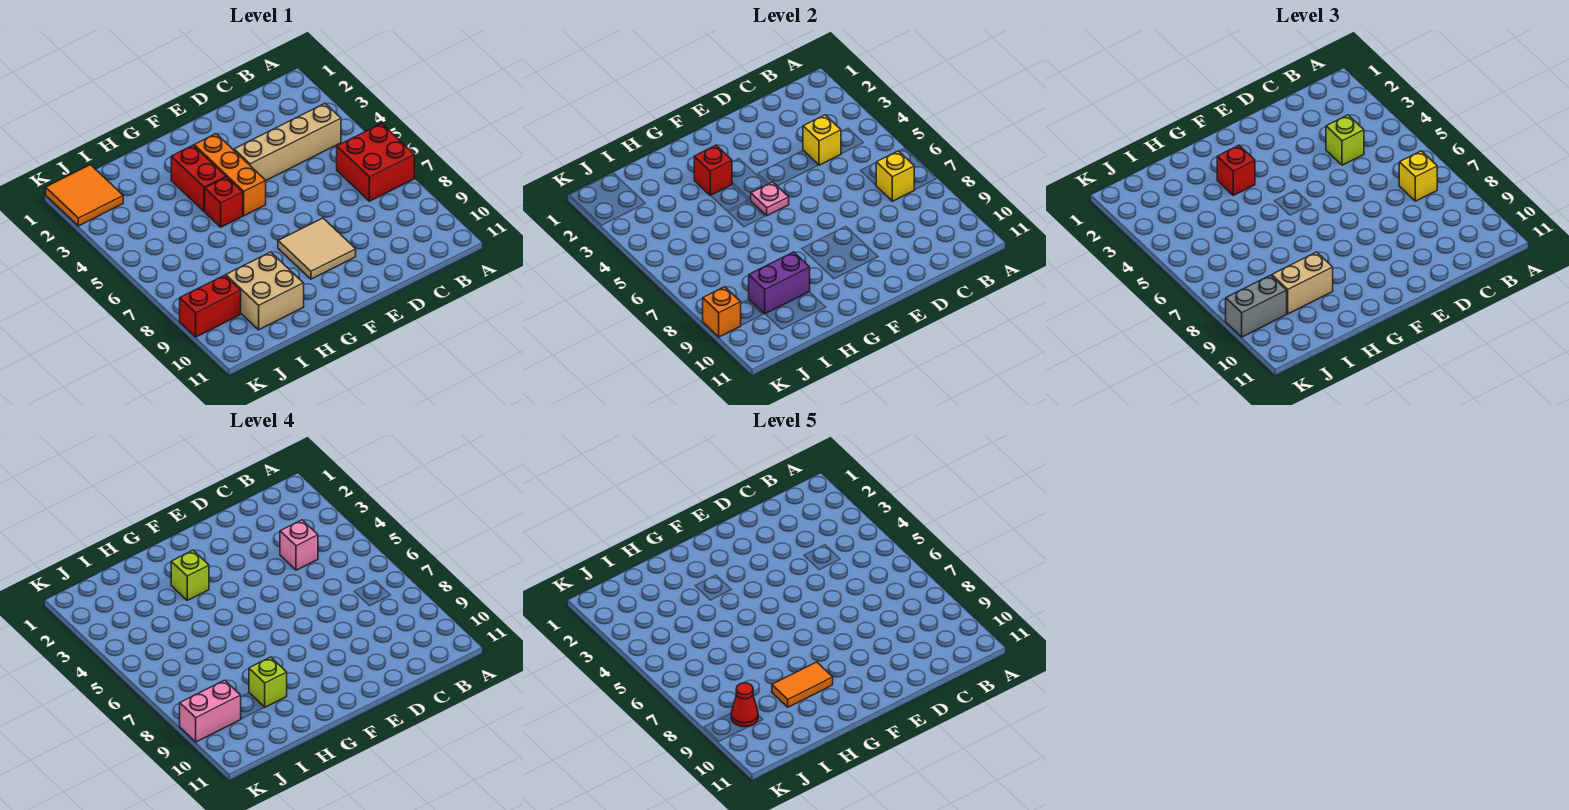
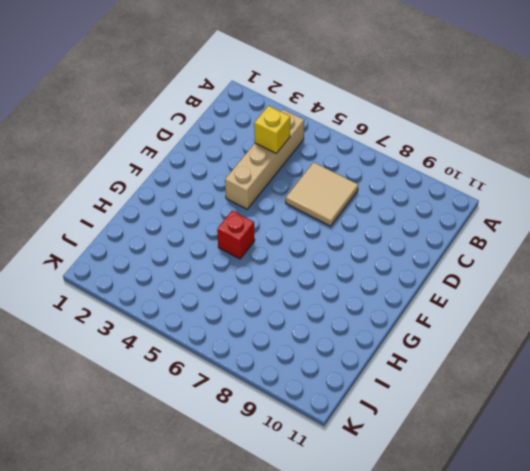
tan 2x2 tile [286,162,358,226] -> tan 2x2 tile moved to [278,218,356,279]
none -> red 2x2 brick [337,124,414,201]
none -> orange 1x3 brick [194,134,266,216]
none -> red 1x2 brick [171,145,226,211]

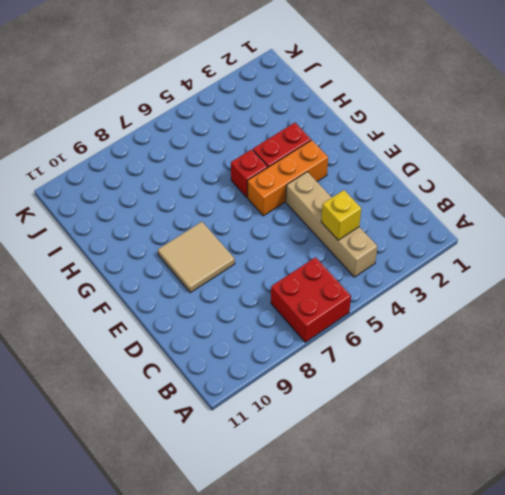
none -> tan 2x2 brick [226,252,304,330]
none -> orange 2x2 tile [46,165,123,226]
none -> red 1x2 brick [180,275,241,337]

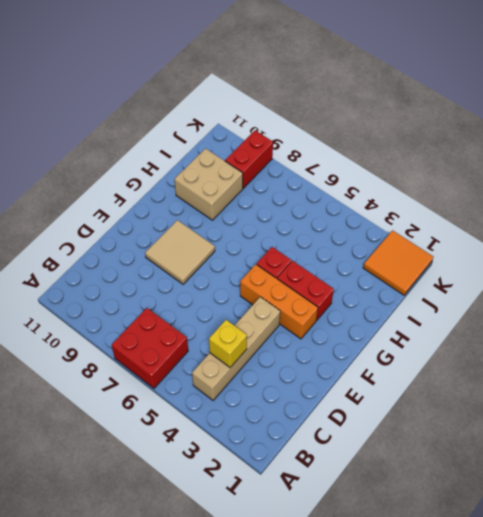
none -> yellow 1x1 brick [876,151,914,201]
none -> pink 1x1 plate [751,182,789,216]
none -> red 1x1 brick [694,145,732,196]

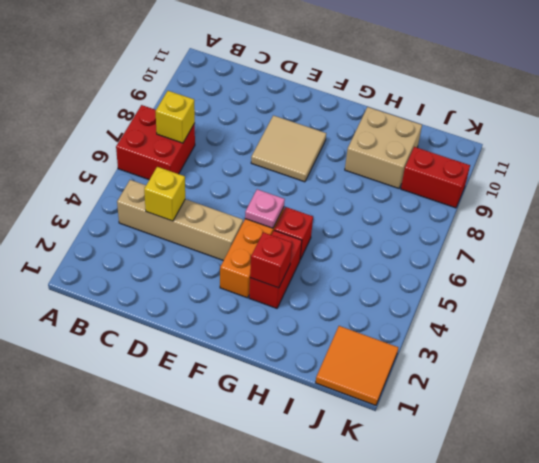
none -> purple 1x2 brick [749,252,810,314]
none -> orange 1x1 brick [703,287,741,337]
none -> yellow 1x1 brick [1399,151,1437,201]

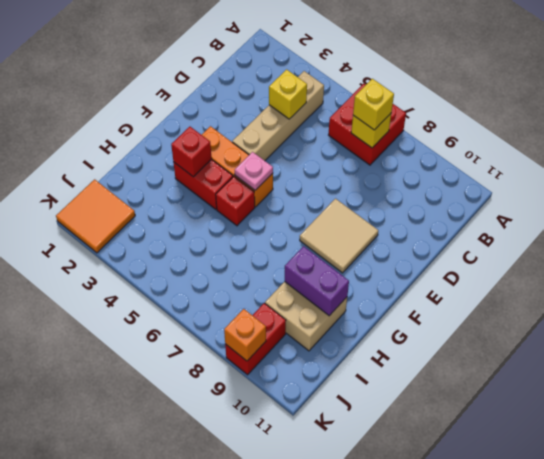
purple 1x2 brick [285,246,349,316] -> purple 1x2 brick turned to [749,252,810,314]
none -> lime 1x1 brick [1326,115,1364,165]
none -> red 1x1 brick [1217,145,1255,195]
none -> tan 1x2 brick [1272,252,1333,314]

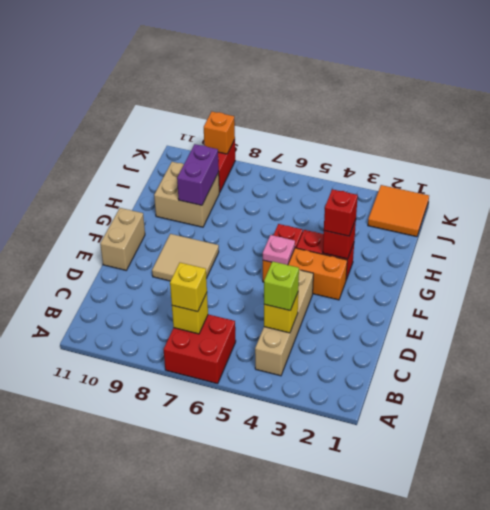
tan 1x2 brick [100,208,145,270] -> tan 1x2 brick moved to [1272,252,1333,314]
none -> grey 1x2 brick [1226,275,1287,337]
none -> pink 1x1 brick [280,520,318,570]
none -> lime 1x1 brick [171,550,209,600]

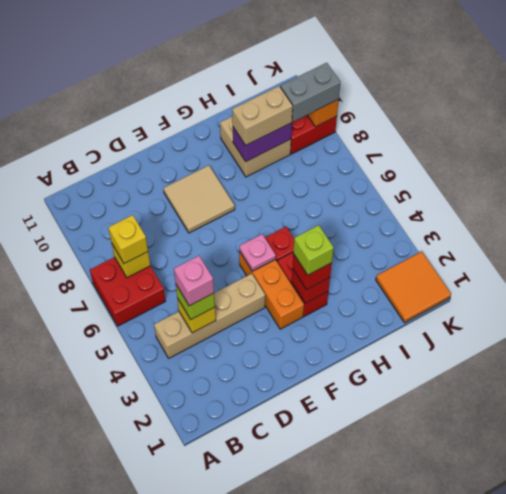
none -> lime 1x1 brick [249,657,287,707]
none -> pink 1x2 brick [180,680,241,742]
none -> orange 1x2 tile [772,662,833,707]

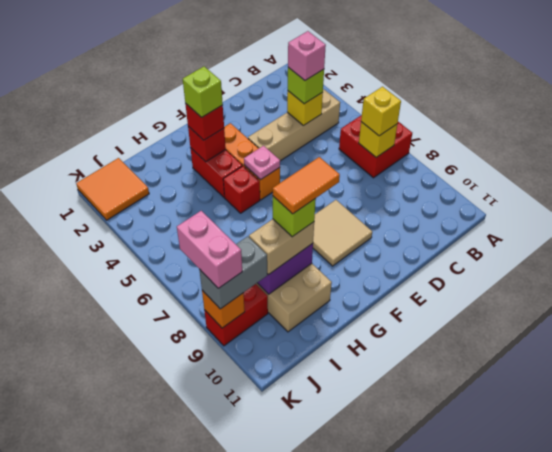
pink 1x2 brick [177,211,242,288] -> pink 1x2 brick turned to [180,680,241,742]
none -> red 1x1 cone [731,683,758,727]

